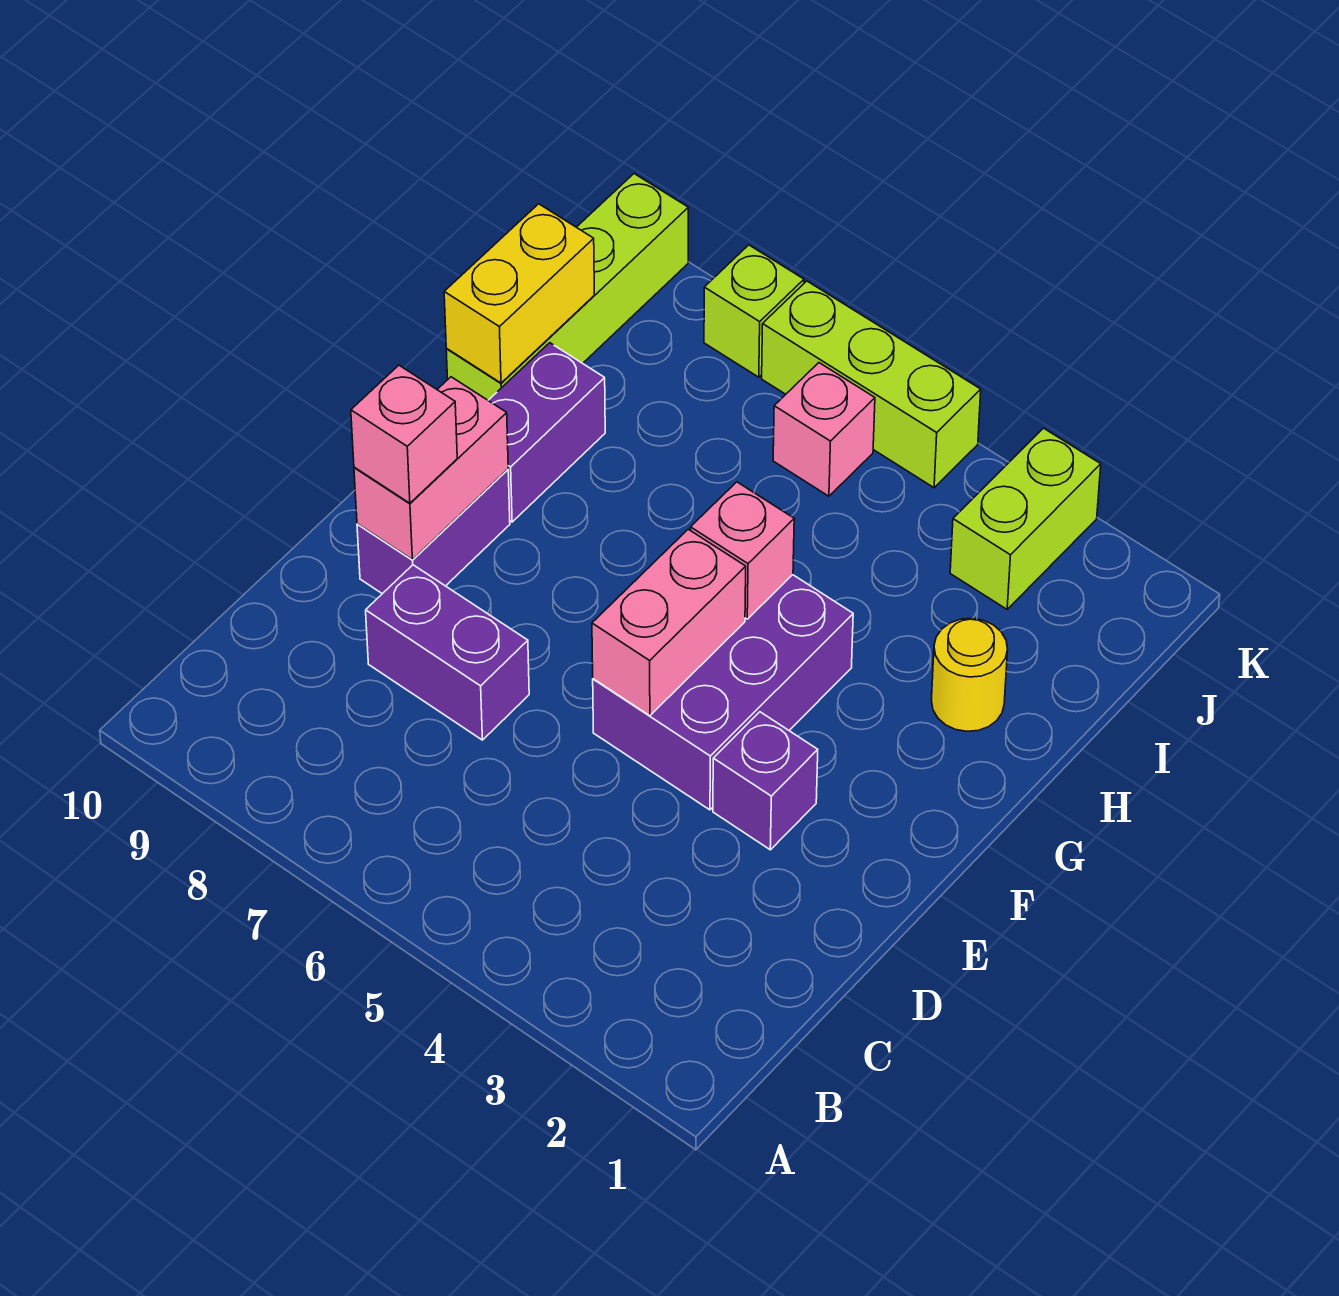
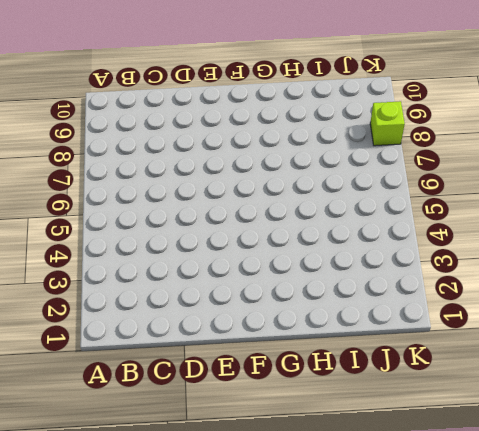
none -> purple 1x2 brick [366,565,529,740]
none -> purple 1x1 brick [713,712,818,850]
none -> purple 2x3 brick [593,575,853,810]

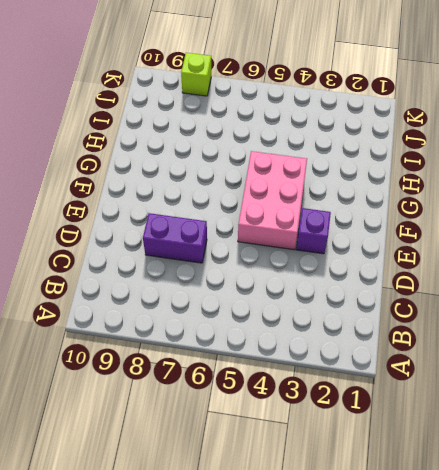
pink 2x3 brick [238,151,307,250] -> purple 2x3 brick [593,575,853,810]
none -> purple 1x2 brick [357,470,510,594]
none -> purple 1x2 brick [488,343,605,522]
none -> yellow 1x1 round brick [931,618,1008,731]

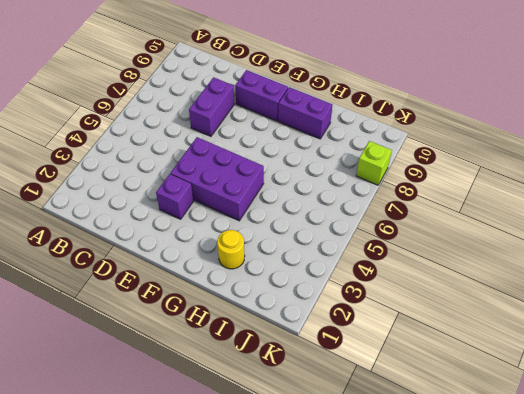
none -> lime 1x4 brick [446,174,688,400]
none -> lime 1x2 brick [950,428,1101,609]
none -> pink 1x1 brick [773,363,875,496]

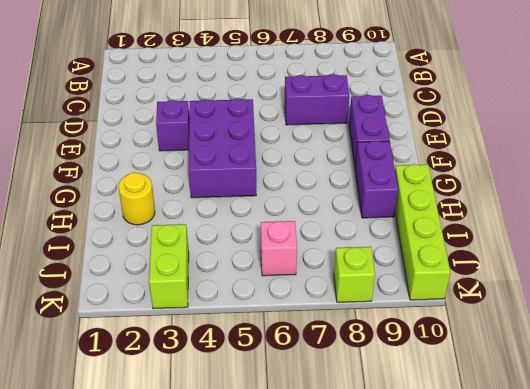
none -> lime 1x3 brick [762,281,981,488]
none -> pink 1x2 brick [592,529,746,716]
none -> pink 1x2 brick [354,377,508,560]

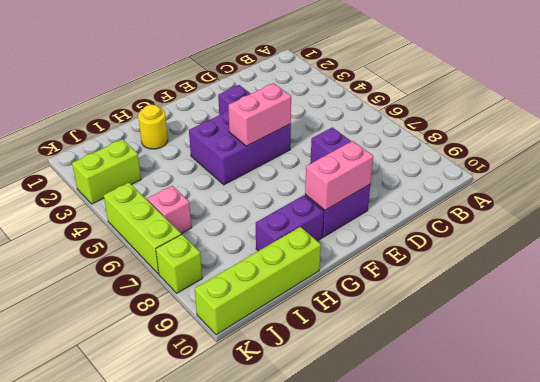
none -> pink 1x1 brick [691,482,794,619]
none -> yellow 1x2 brick [444,204,594,383]
none -> pink 1x1 brick [351,365,457,503]

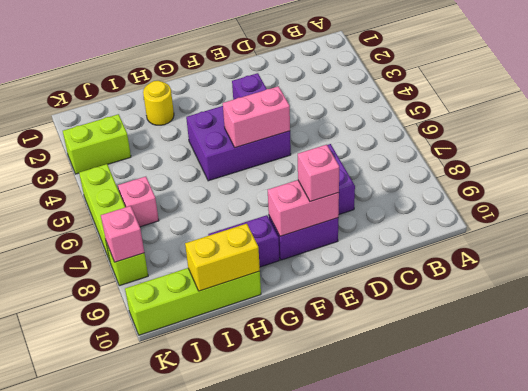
pink 1x1 brick [101,206,144,262] -> pink 1x1 brick moved to [691,482,794,619]

